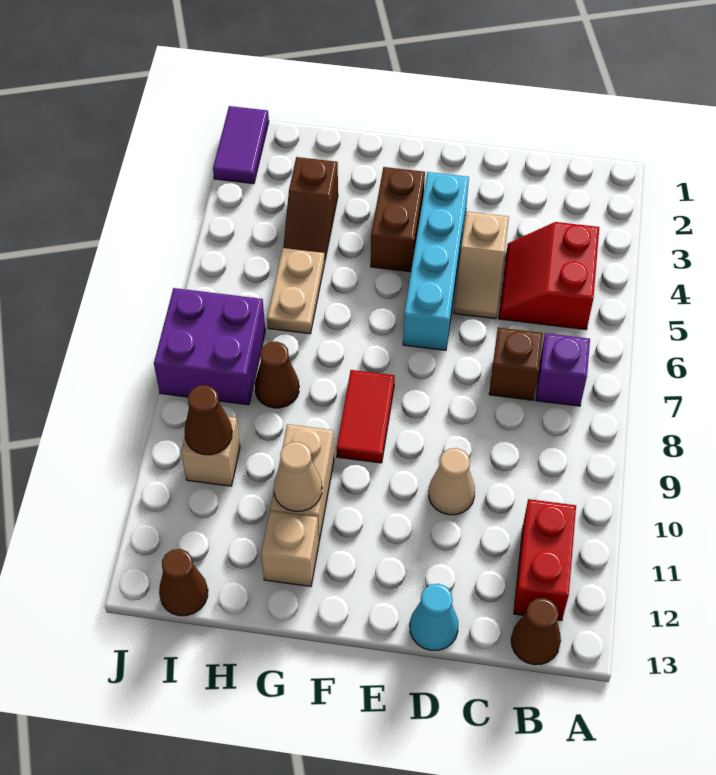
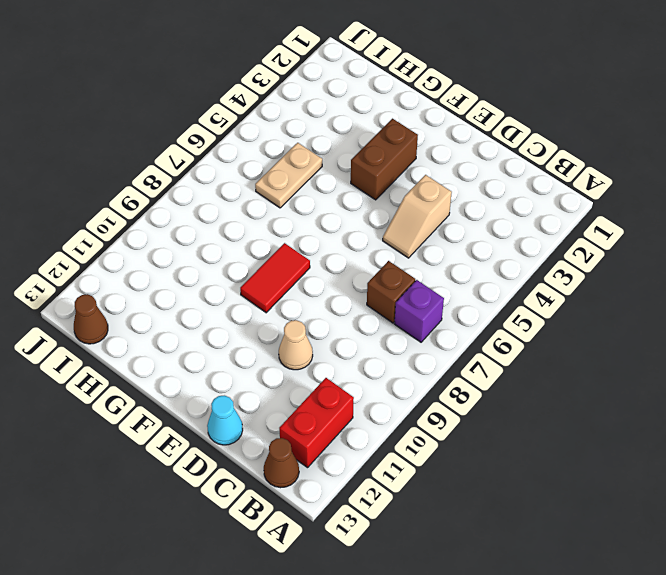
none -> red 2x2 slope [499,222,599,330]
none -> cyan 1x4 brick [403,172,469,350]
none -> tan 1x2 brick [270,424,334,540]

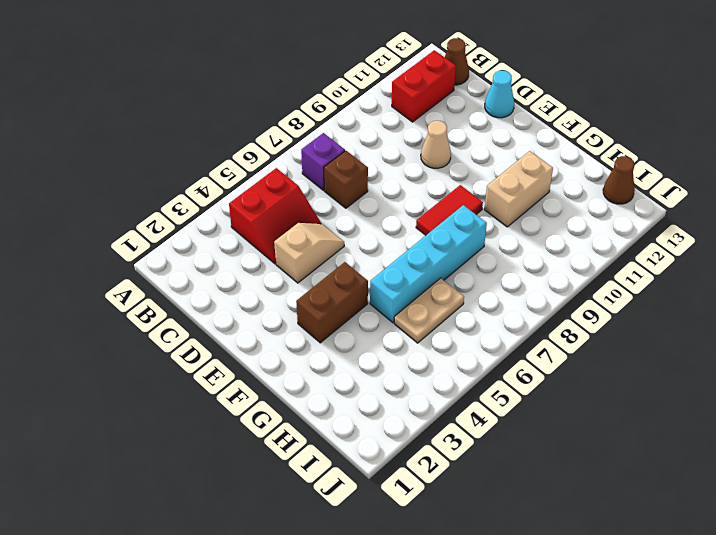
cyan 1x4 brick [370,205,487,323] -> cyan 1x4 brick moved to [403,172,469,350]
none -> tan 1x1 brick [261,511,319,586]
none -> brown 1x2 slope [283,157,338,259]
none -> brown 1x1 cone [255,342,299,408]

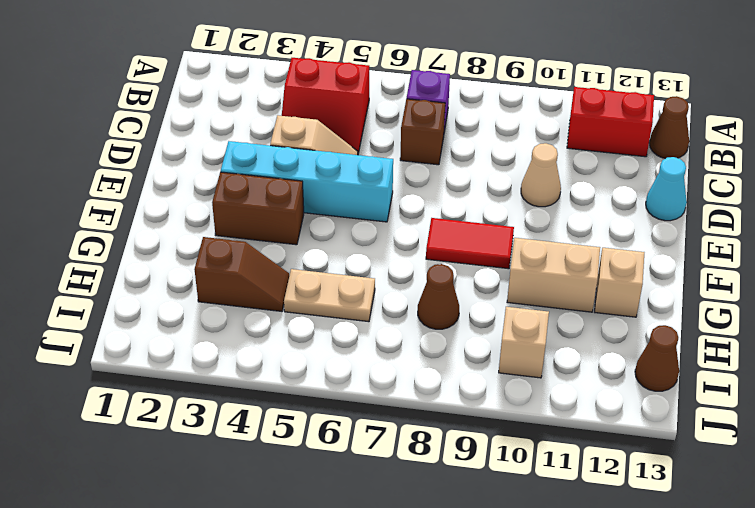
none -> purple 2x2 brick [154,288,265,405]
none -> purple 1x2 tile [213,106,269,184]
none -> tan 1x1 cone [274,442,322,511]

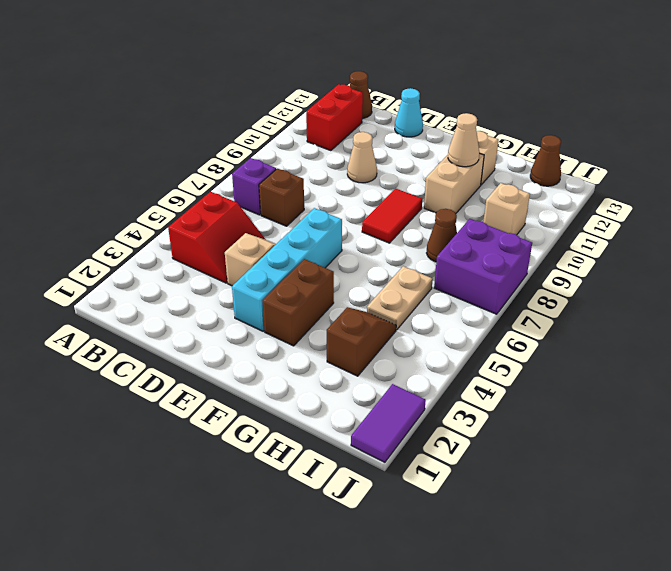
none -> brown 1x1 cone [185,385,232,455]

